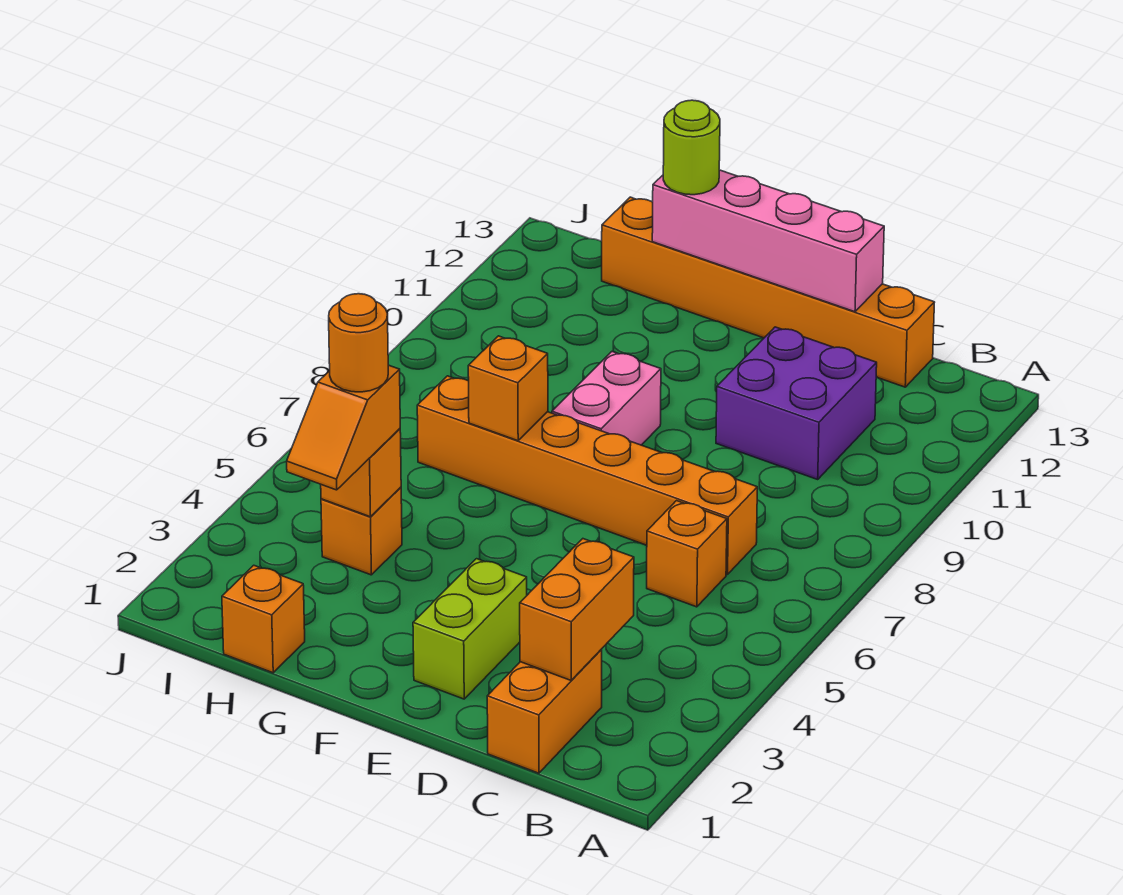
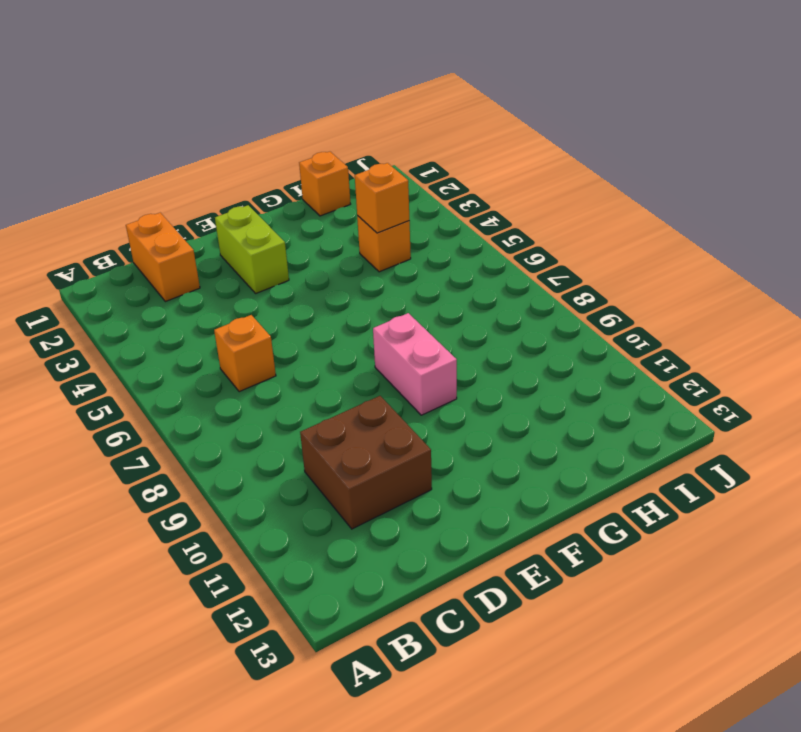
brown 2x2 brick [300,396,432,529] -> purple 2x2 brick [716,327,877,479]
none -> orange 1x6 brick [417,376,757,575]
none -> orange 1x6 brick [602,197,935,387]
none -> orange 1x2 brick [520,539,634,680]

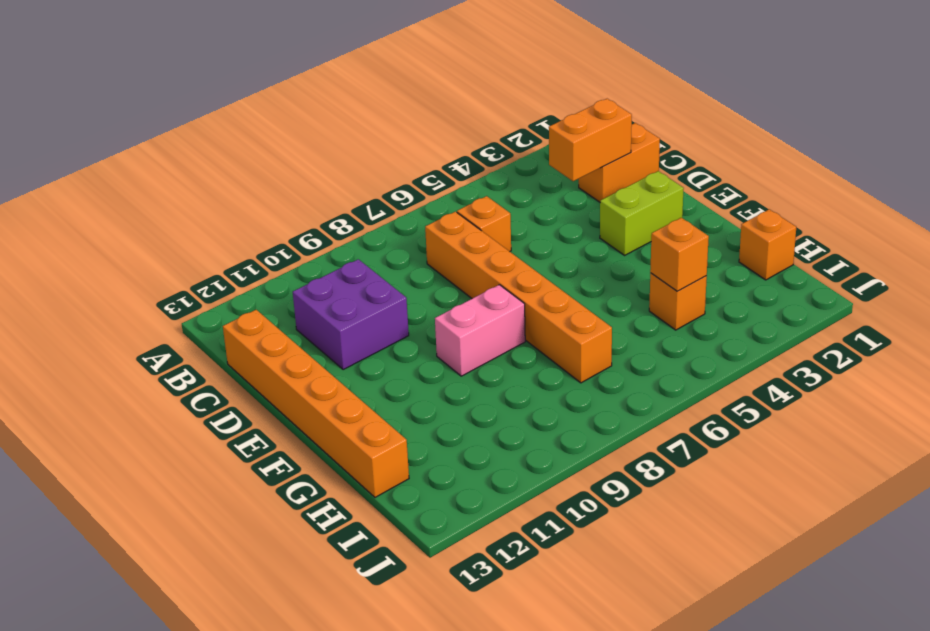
none -> pink 1x4 brick [652,170,884,312]
none -> orange 1x1 brick [468,336,548,441]
none -> lime 1x1 round brick [663,100,720,195]

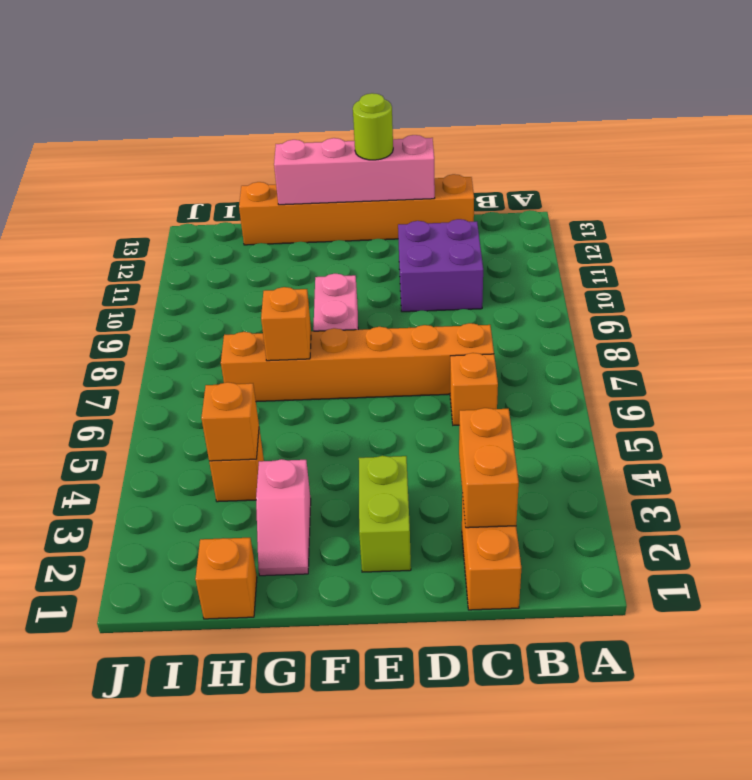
lime 1x1 round brick [353,93,393,160] -> lime 1x1 round brick moved to [663,100,720,195]
pink 1x2 slope [256,459,311,576] -> none
none -> orange 1x2 slope [287,365,400,490]
none -> orange 1x1 round brick [329,294,388,392]

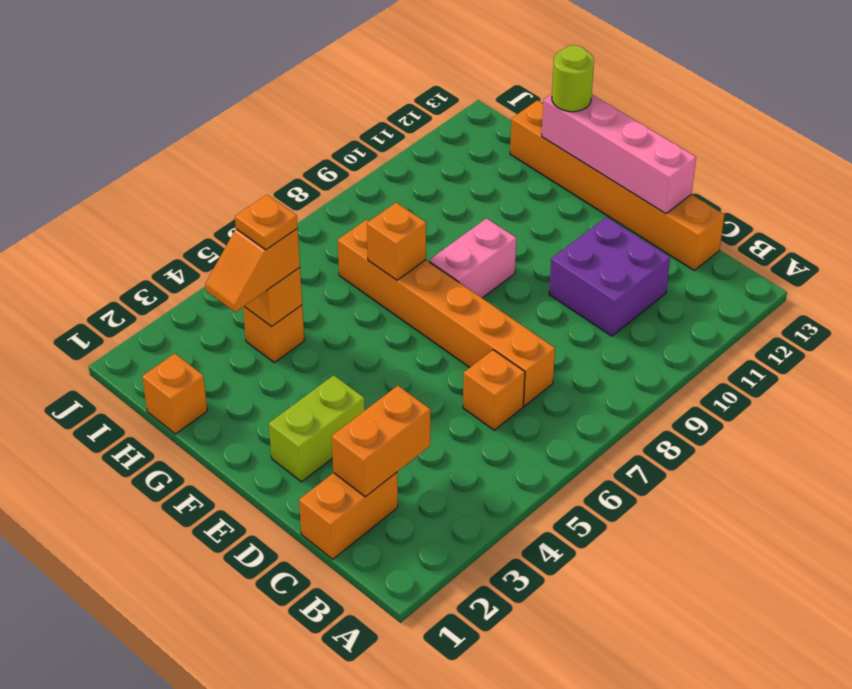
orange 1x1 plate [235,195,298,250] -> orange 1x1 round brick [329,294,388,392]

